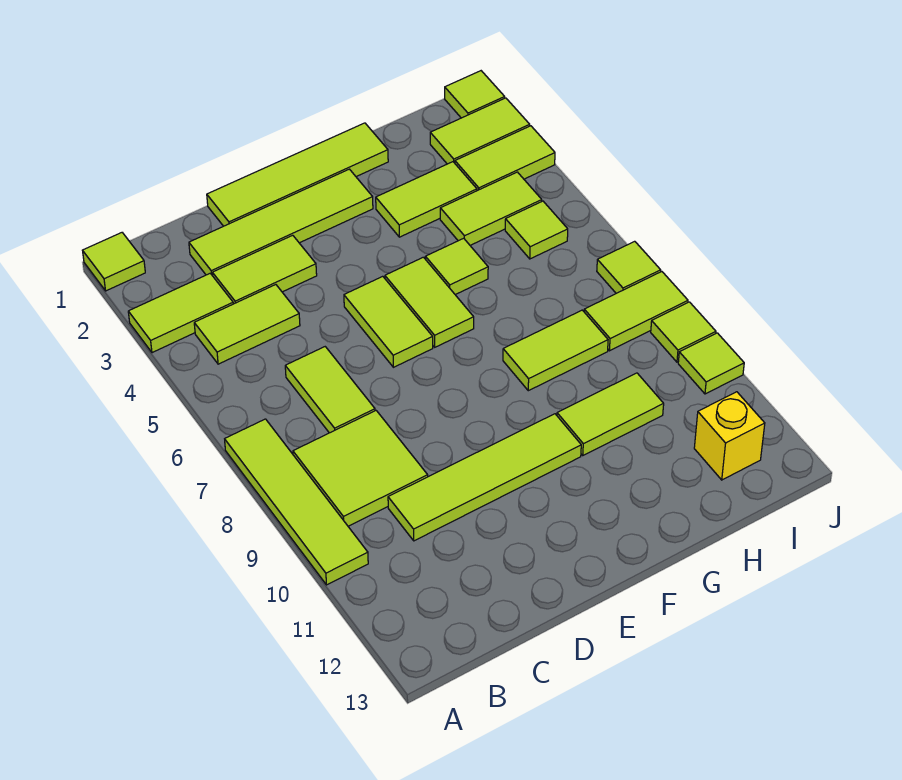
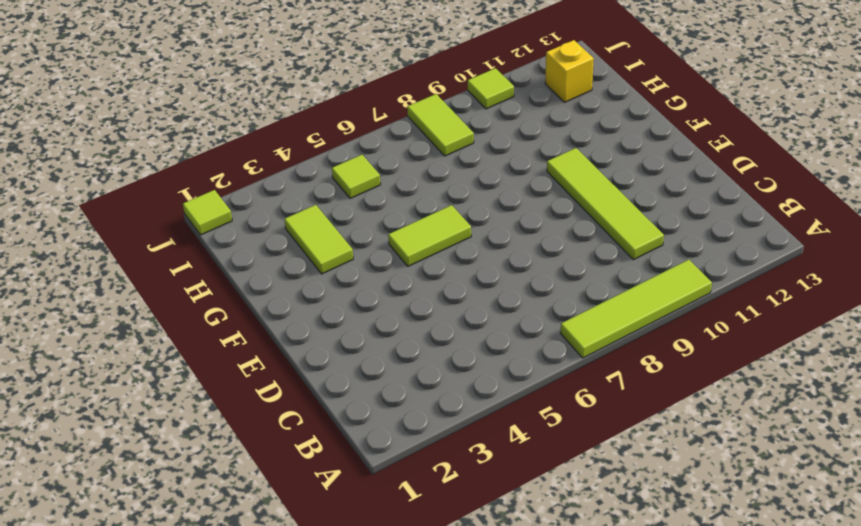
none -> lime 1x1 tile [83,233,145,291]
none -> lime 1x2 tile [128,273,233,353]
none -> lime 1x2 tile [194,285,300,364]

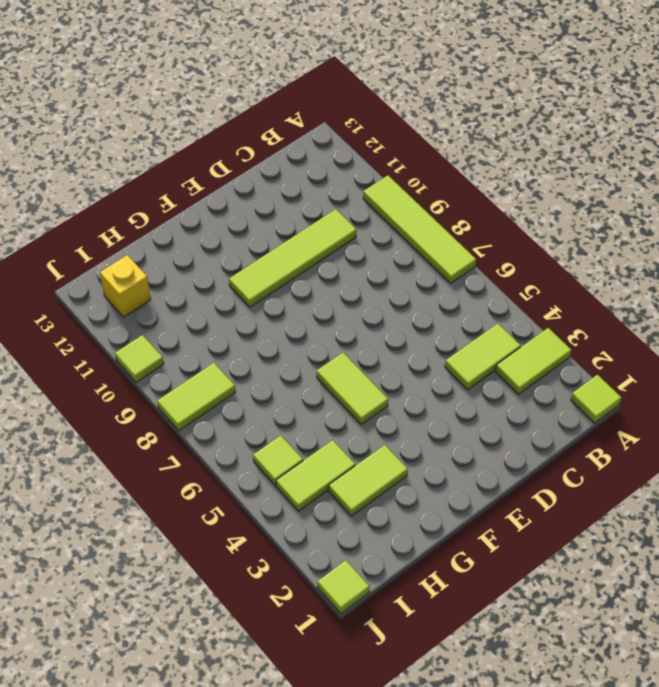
none -> lime 2x2 tile [293,411,428,526]
none -> lime 1x4 tile [189,169,373,276]
none -> lime 1x2 tile [212,235,317,304]

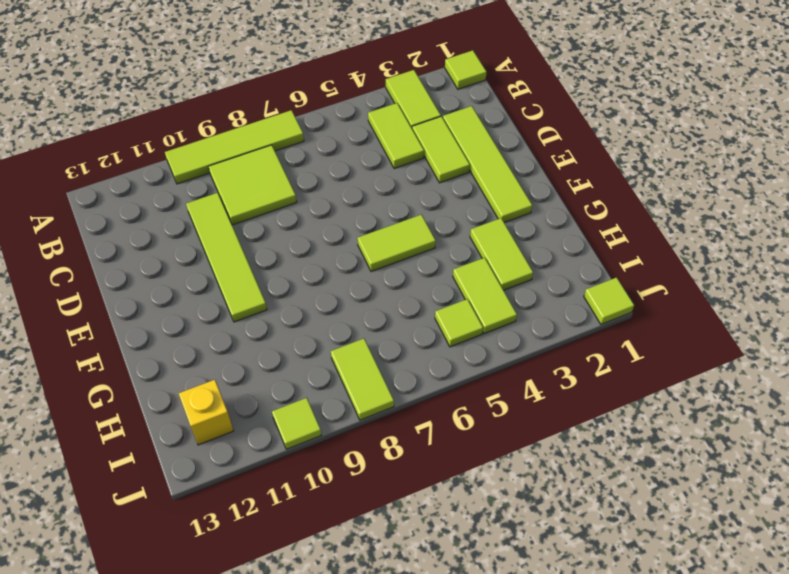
none -> lime 1x2 tile [285,347,375,433]
none -> lime 1x4 tile [207,123,388,226]
none -> lime 1x2 tile [344,276,433,367]

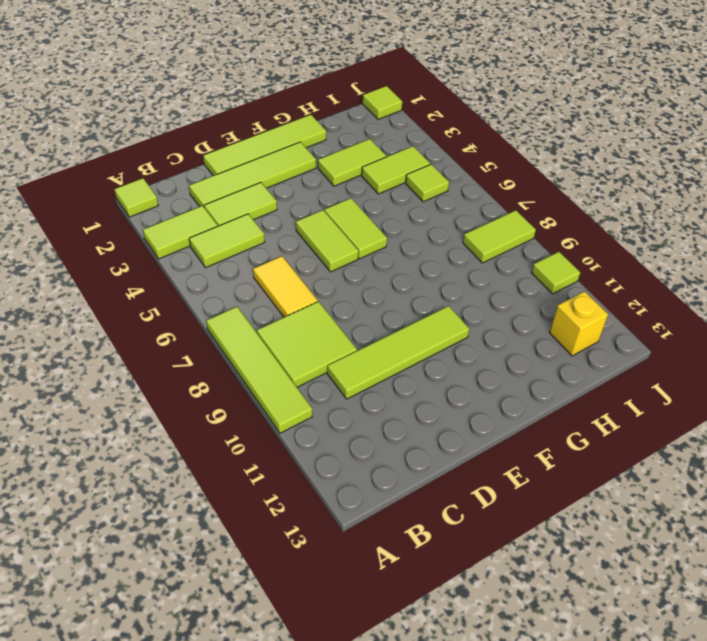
yellow 1x2 tile [253,256,318,317] -> lime 1x2 tile [285,347,375,433]
none -> lime 1x1 tile [425,238,488,295]
none -> lime 1x2 tile [503,310,608,391]
none -> lime 1x2 tile [557,373,664,455]

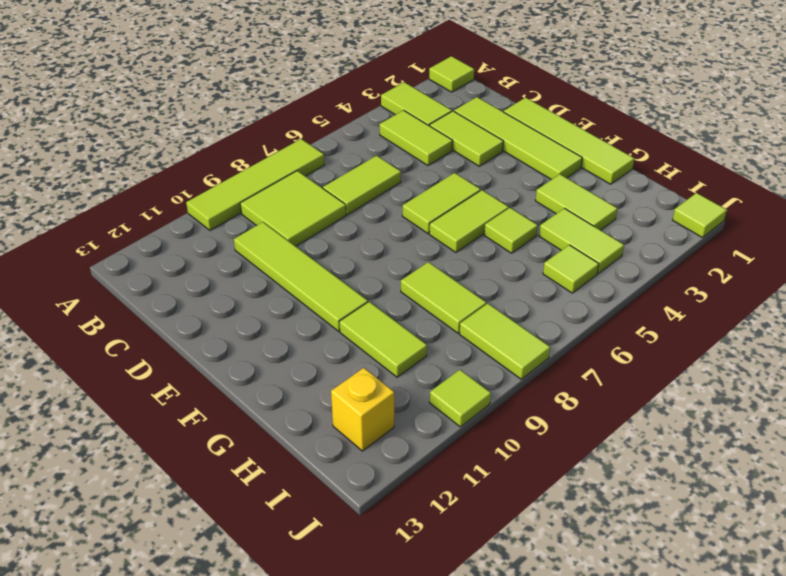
none -> lime 1x2 tile [430,98,530,164]
none -> lime 1x2 tile [455,126,555,191]
none -> lime 1x1 tile [597,241,661,293]

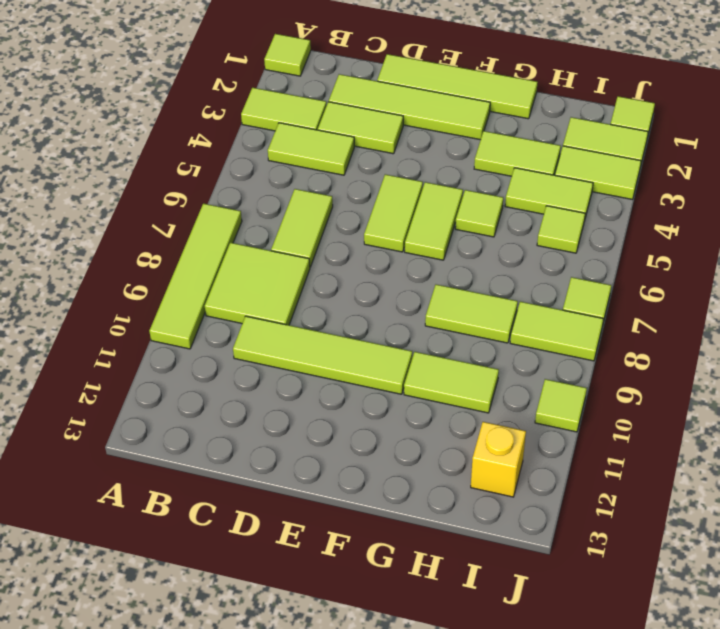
none -> lime 1x1 tile [651,302,716,362]

